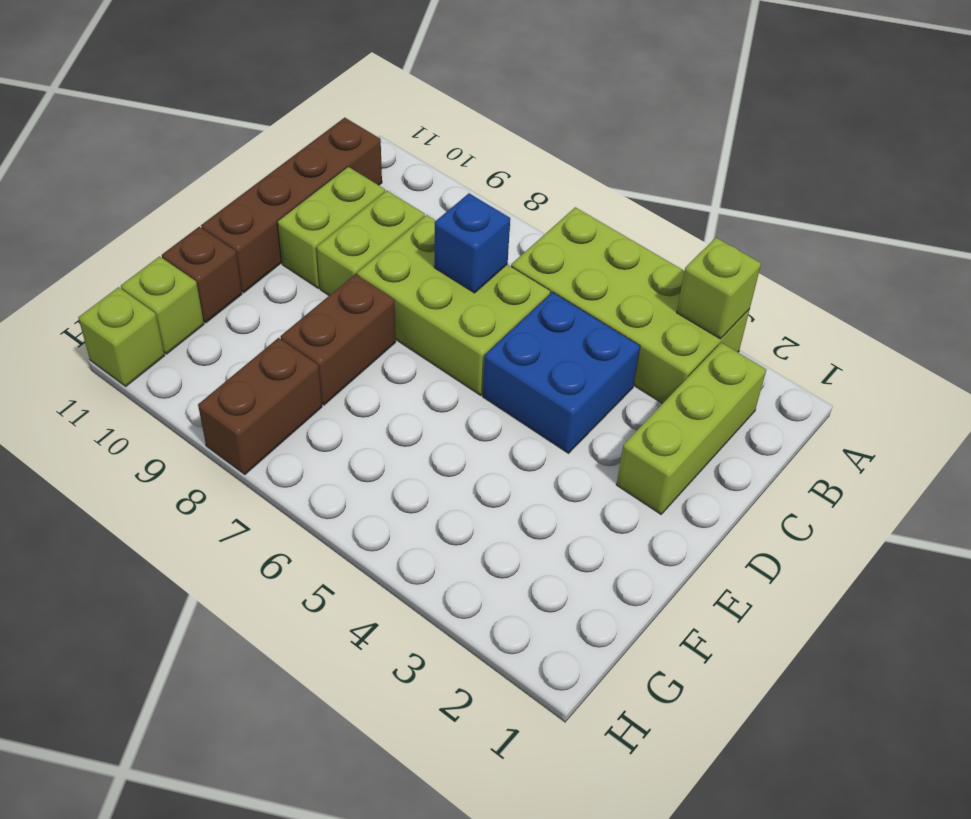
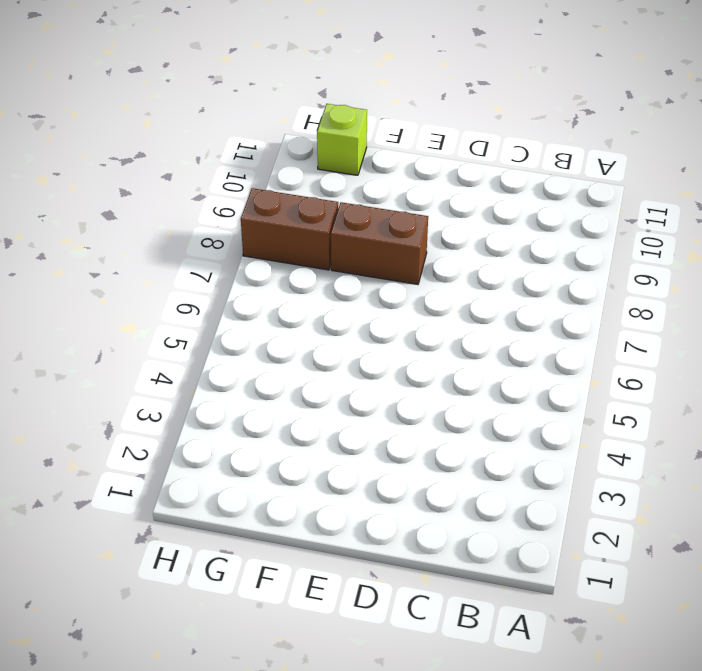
none -> lime 2x4 brick [511,207,750,404]
none -> lime 1x3 brick [617,343,766,514]
none -> brown 1x4 brick [201,118,382,293]

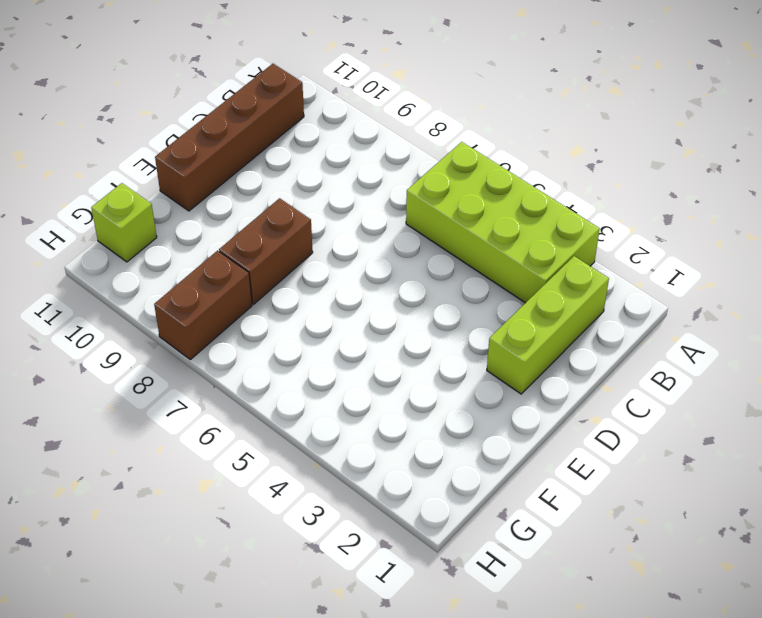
none -> blue 2x2 brick [483,292,640,453]
none -> lime 2x3 brick [357,215,551,395]
none -> lime 1x2 brick [317,191,425,295]

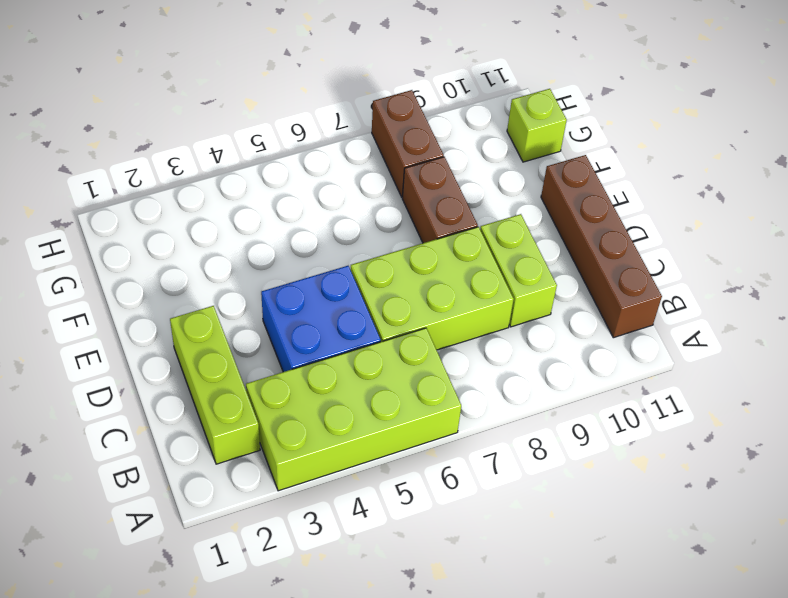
none -> lime 1x2 brick [278,167,385,288]
none -> brown 1x1 brick [162,227,242,323]
none -> lime 1x1 brick [78,287,165,386]

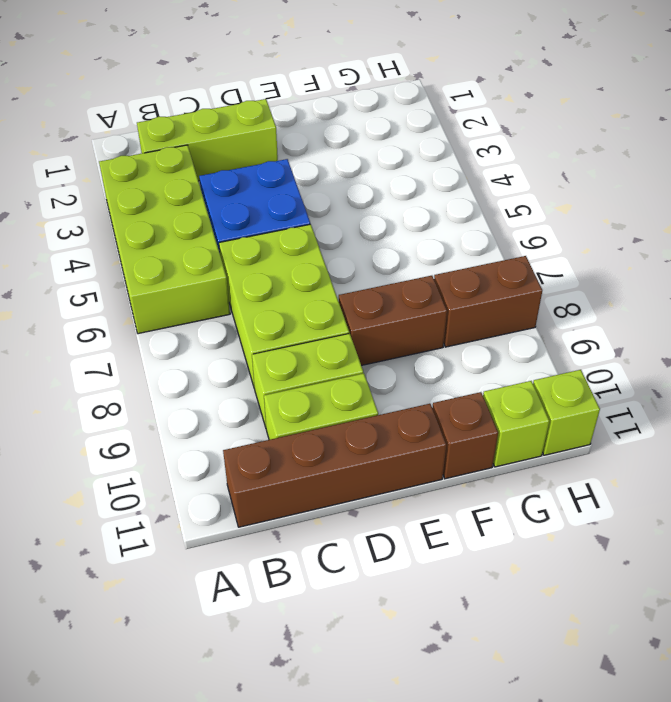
none -> lime 1x1 brick [677,238,761,339]
none -> blue 1x1 brick [434,193,510,293]

